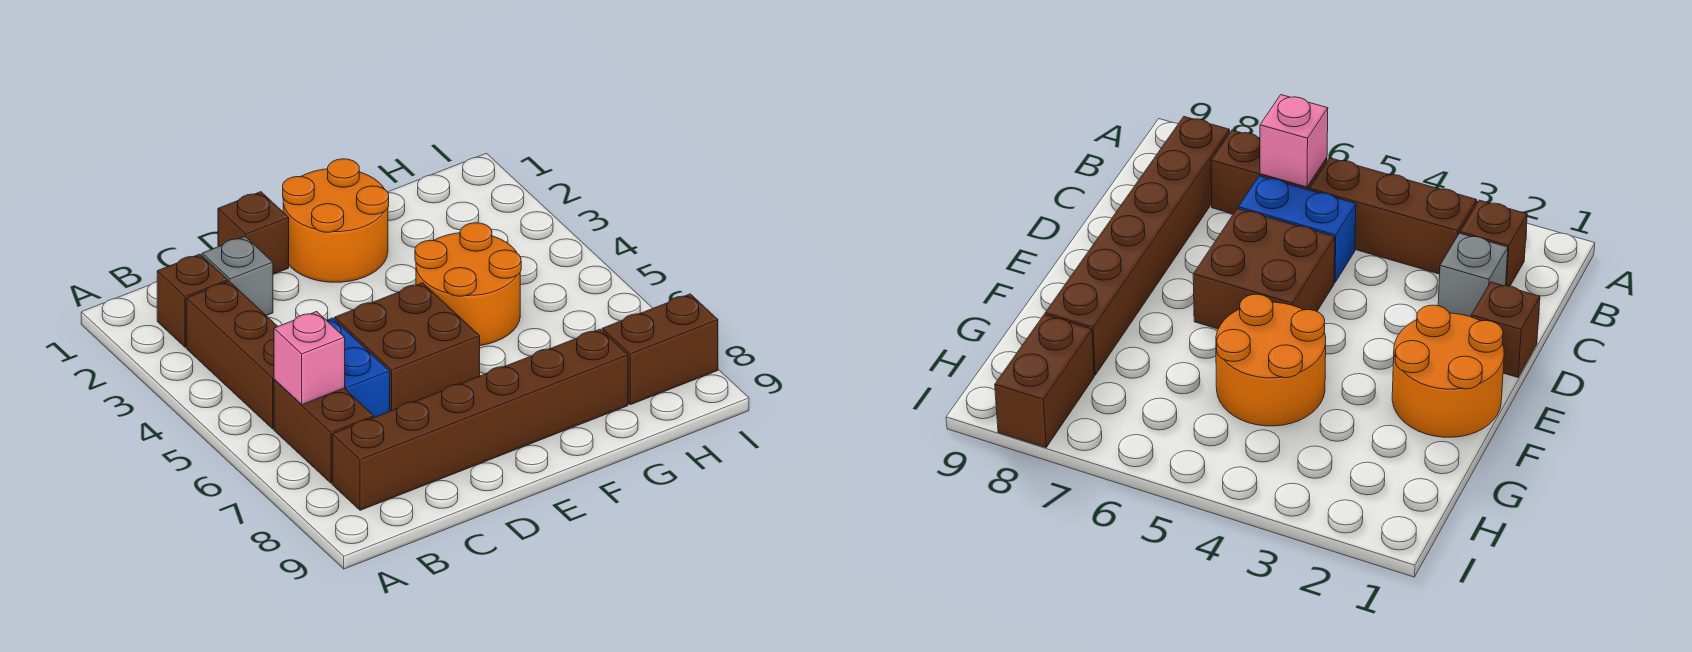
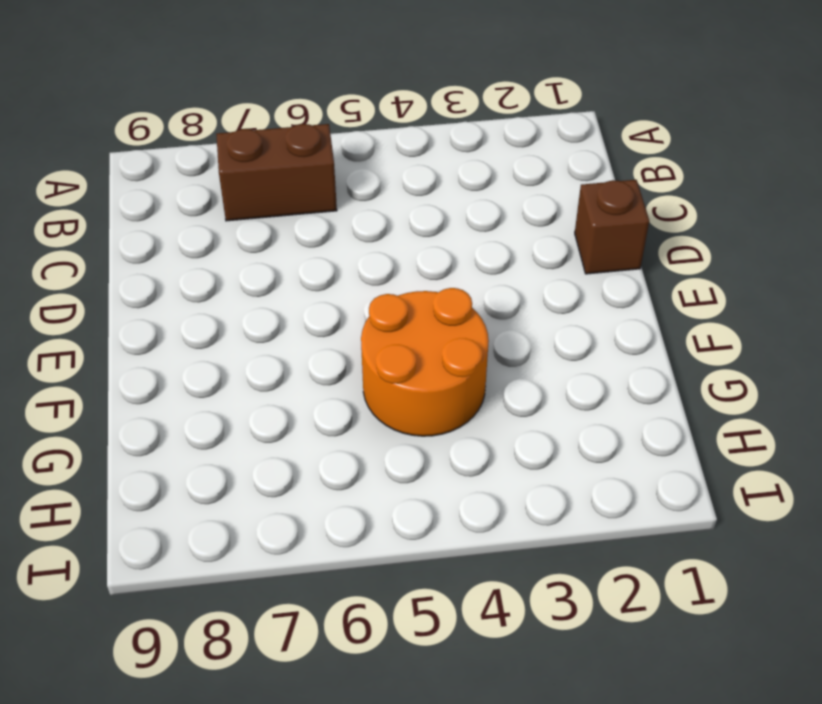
none -> brown 1x1 brick [157,254,228,347]
none -> brown 1x3 brick [186,281,278,429]
none -> brown 1x6 brick [332,329,628,510]

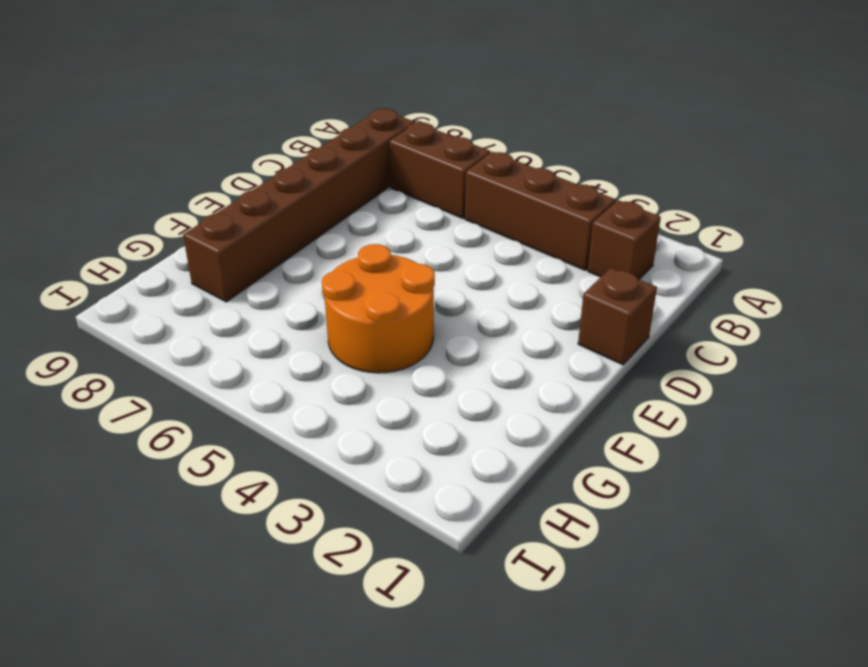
none -> grey 1x1 brick [202,237,273,316]
none -> blue 1x2 brick [327,318,390,417]
none -> brown 2x2 brick [335,283,480,411]

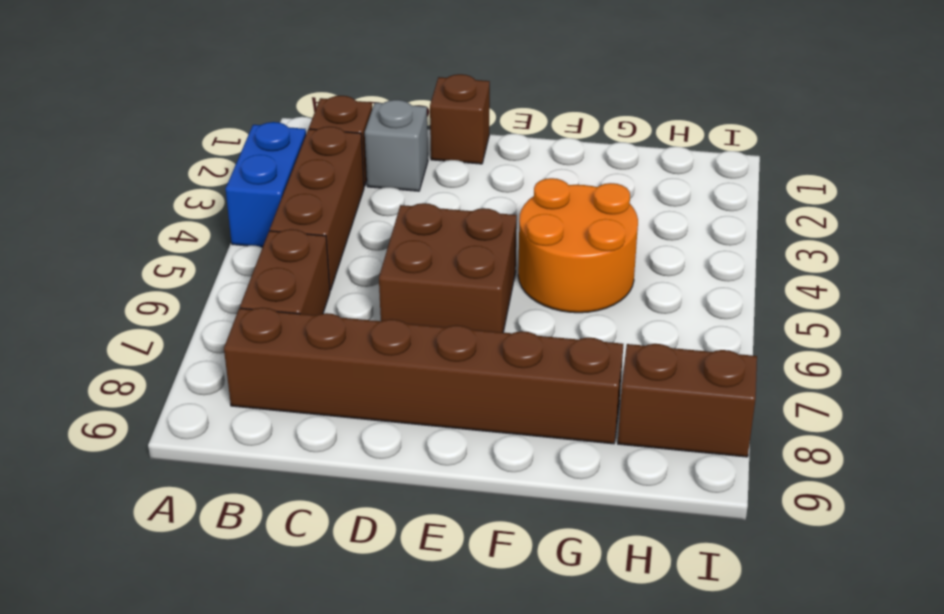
blue 1x2 brick [226,122,306,247] -> blue 1x2 brick moved to [327,318,390,417]
none -> orange 2x2 round brick [283,159,389,282]
none -> pink 1x1 brick [274,312,345,405]

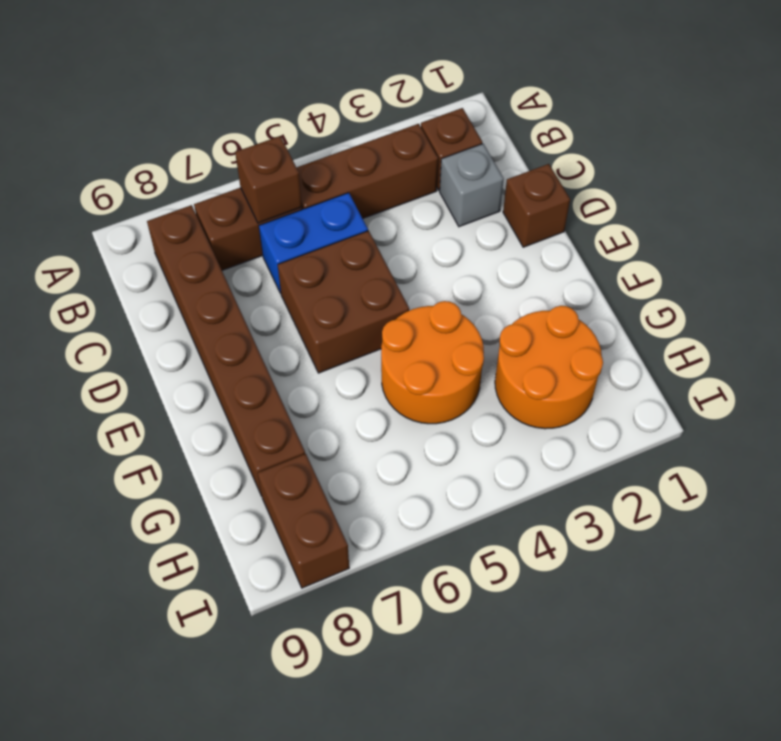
brown 1x1 brick [235,136,302,223] -> pink 1x1 brick [274,312,345,405]
orange 2x2 round brick [495,306,603,429] -> orange 2x2 round brick moved to [283,159,389,282]

